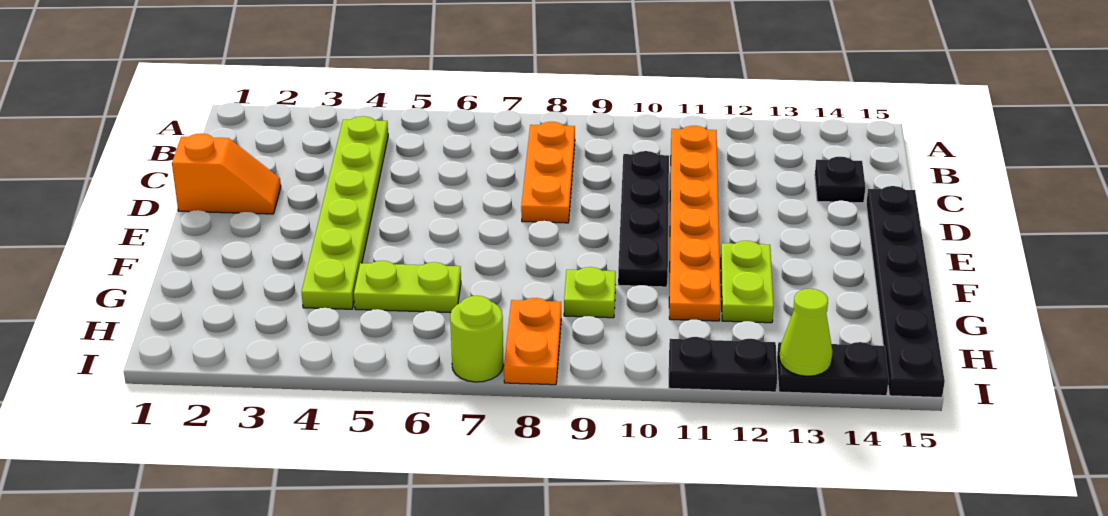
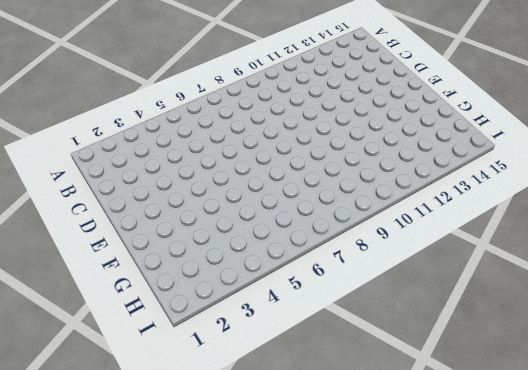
none -> lime 1x6 plate [302,116,388,309]
none -> orange 1x3 plate [521,122,575,223]
none -> orange 1x6 plate [669,126,721,321]

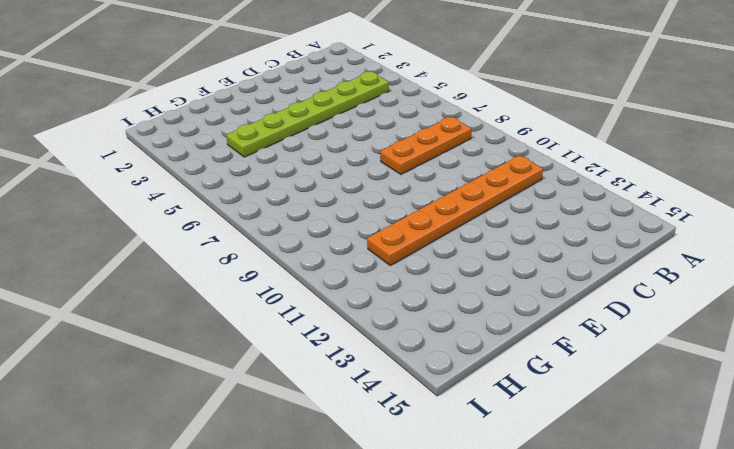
none -> black 1x4 plate [618,151,669,287]
none -> black 1x1 plate [815,157,865,203]
none -> orange 1x2 slope [172,133,281,214]

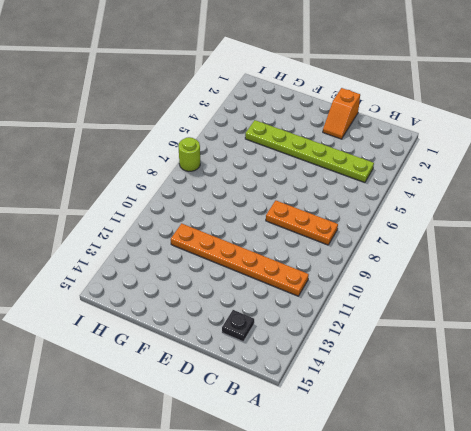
none -> black 1x4 plate [618,151,669,287]
none -> black 1x6 plate [866,186,945,398]
none -> lime 1x2 plate [721,241,774,323]

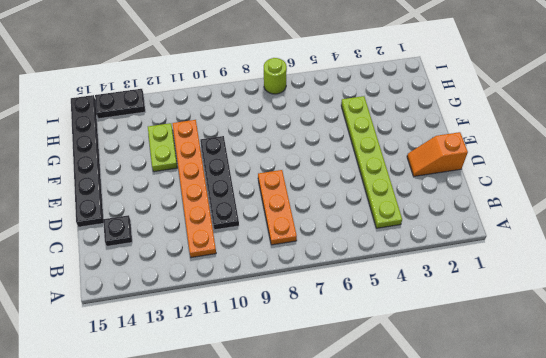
none -> lime 1x2 plate [354,261,461,313]
none -> lime 1x1 plate [564,267,616,318]
none -> orange 1x2 plate [504,298,561,385]

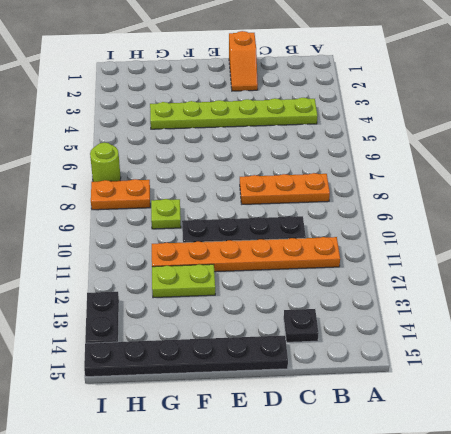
none -> lime 1x2 plate [354,261,461,313]
none -> black 1x2 plate [669,337,778,392]
none -> lime 1x1 cone [779,289,833,376]

